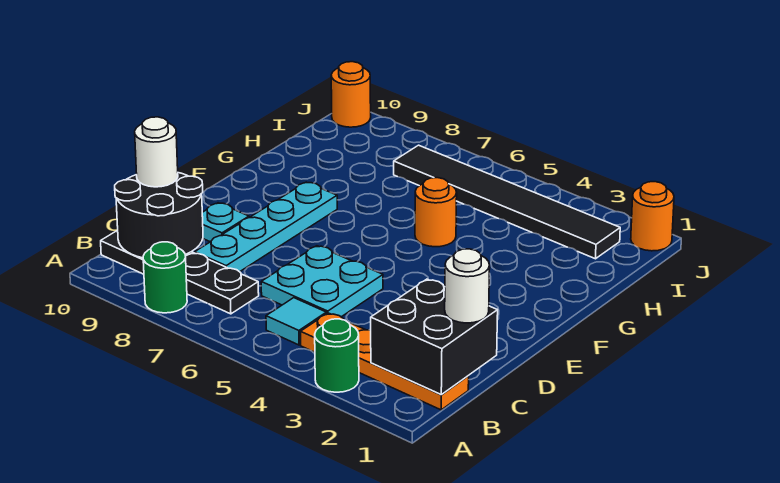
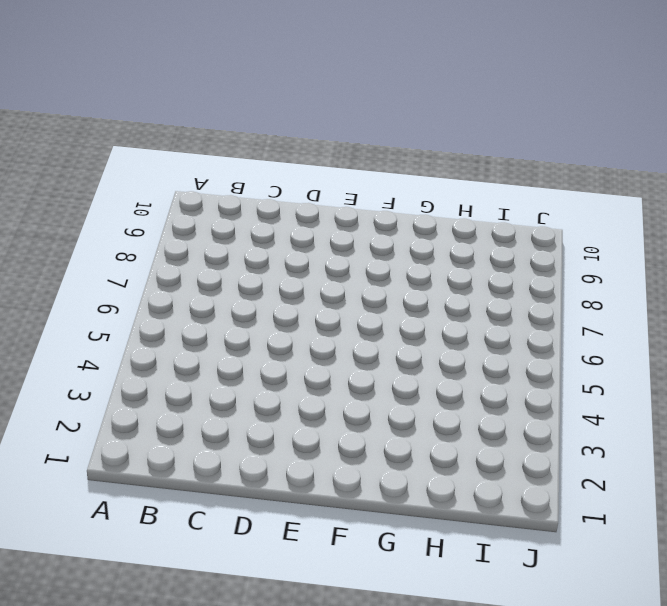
none -> green 1x1 round brick [315,319,359,392]
none -> green 1x1 round brick [143,242,187,313]
none -> orange 1x4 plate [301,313,469,410]

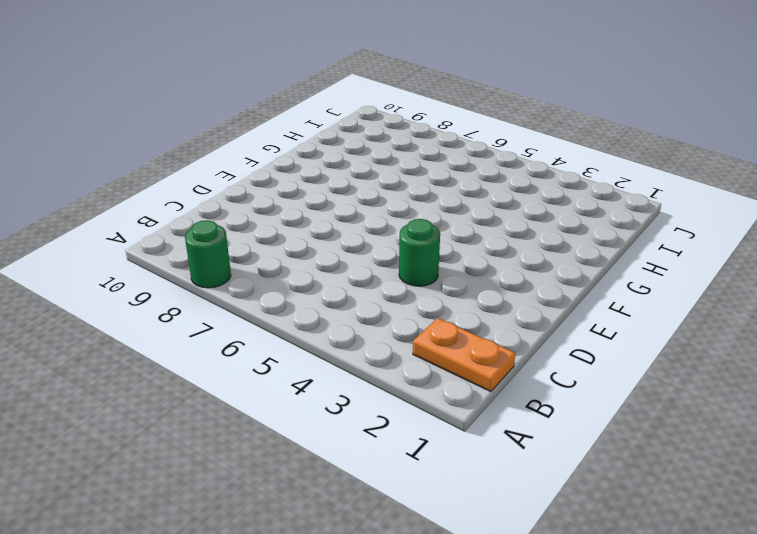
orange 1x2 plate [413,318,515,392] -> orange 1x4 plate [301,313,469,410]
green 1x1 round brick [399,219,440,286] -> green 1x1 round brick moved to [315,319,359,392]
none -> cyan 1x1 tile [266,298,326,345]
none -> black 1x4 plate [101,230,259,314]
none -> cyan 2x2 plate [261,246,383,317]

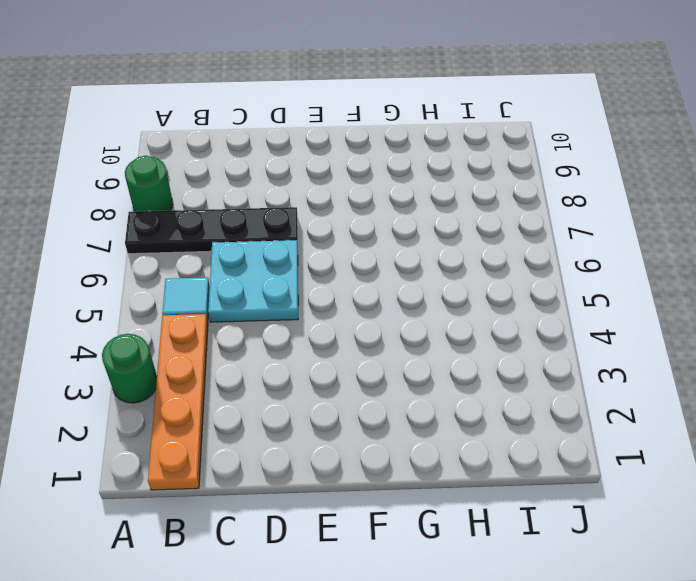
black 1x4 plate [125,207,298,254] -> black 1x4 plate turned to [101,230,259,314]
none -> cyan 1x4 plate [195,182,337,272]
none -> cyan 1x1 plate [202,203,249,242]
none -> orange 1x1 round brick [415,178,457,247]

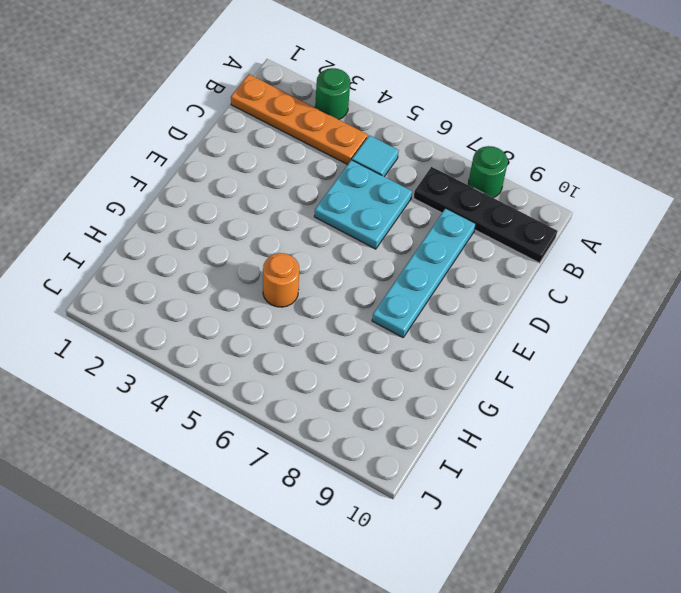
none -> cyan 1x1 plate [202,203,249,242]
none -> black 1x6 tile [394,145,620,259]
none -> orange 1x1 round brick [631,182,674,251]

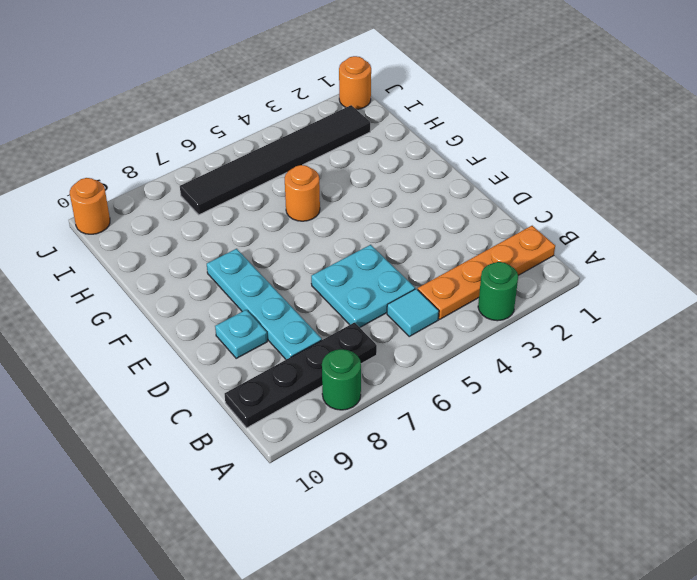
none -> black 2x2 brick [371,279,498,395]
none -> black 2x2 round brick [115,173,203,258]
none -> white 1x1 round brick [445,249,490,323]

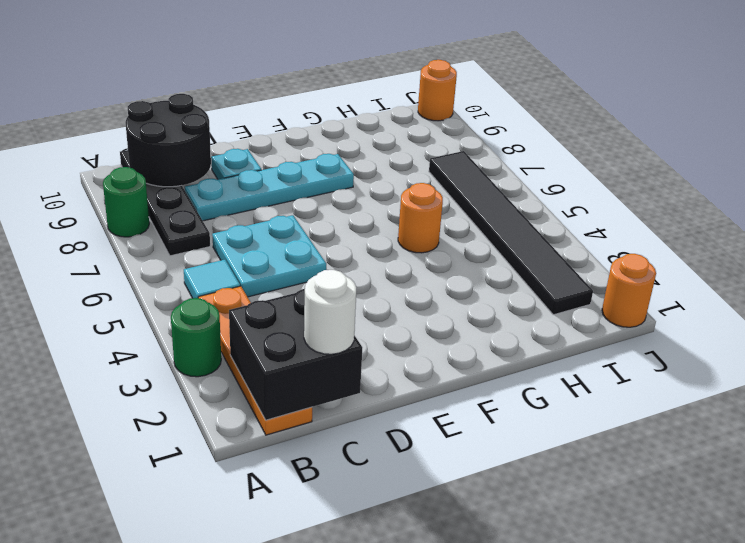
none -> white 1x1 round brick [135,117,178,187]

